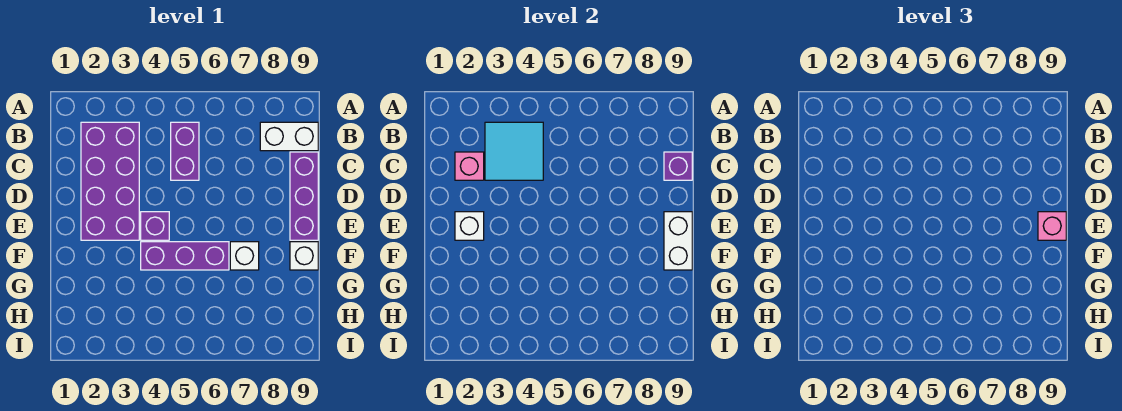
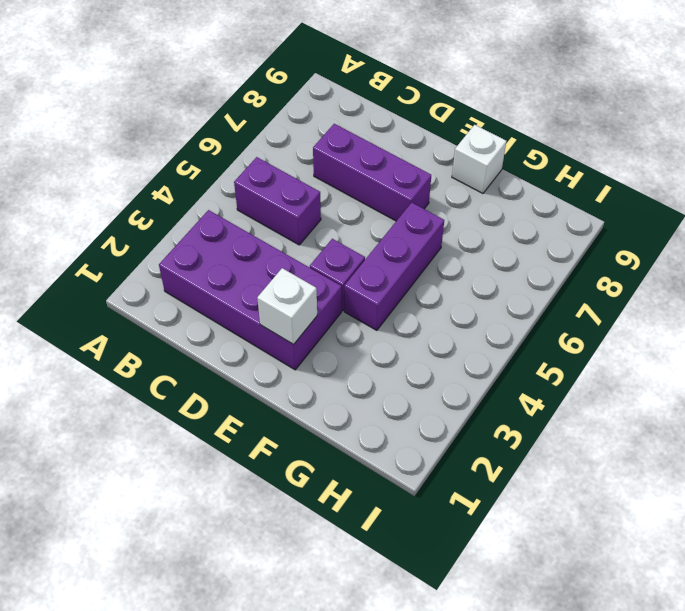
purple 1x3 brick [313,124,431,221] -> purple 1x3 brick moved to [290,152,318,240]
none -> white 1x2 brick [260,122,318,151]
none -> white 1x1 brick [230,242,259,270]
none -> cyan 2x2 tile [485,122,543,180]

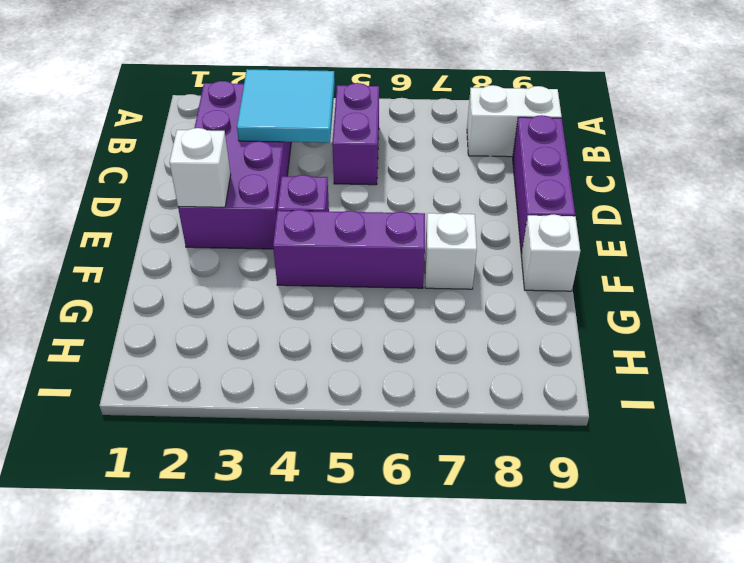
none -> pink 1x1 brick [455,152,484,180]
none -> purple 1x1 brick [664,152,692,180]
none -> white 1x2 brick [664,212,692,270]

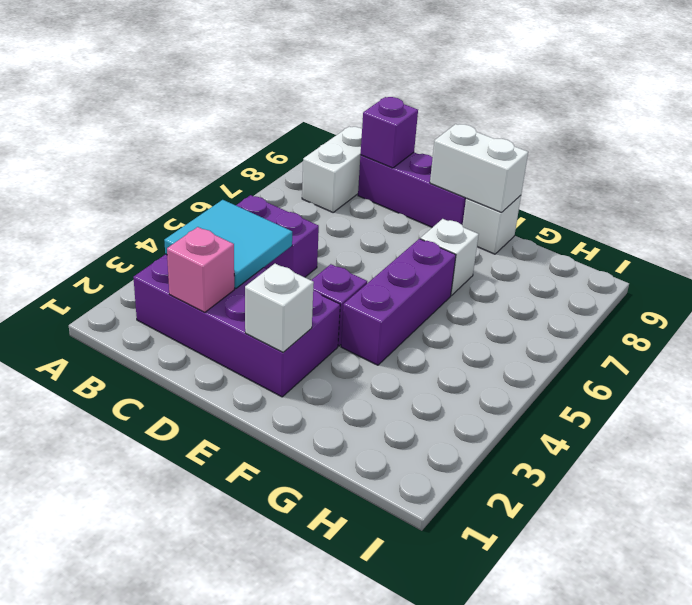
none -> pink 1x1 brick [1038,212,1066,240]

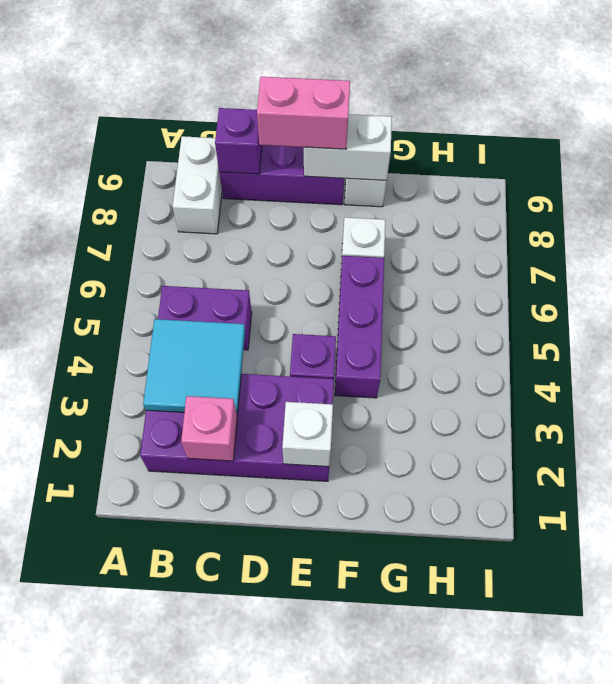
pink 1x2 brick [257,77,350,149] -> pink 1x1 brick [1038,212,1066,240]

